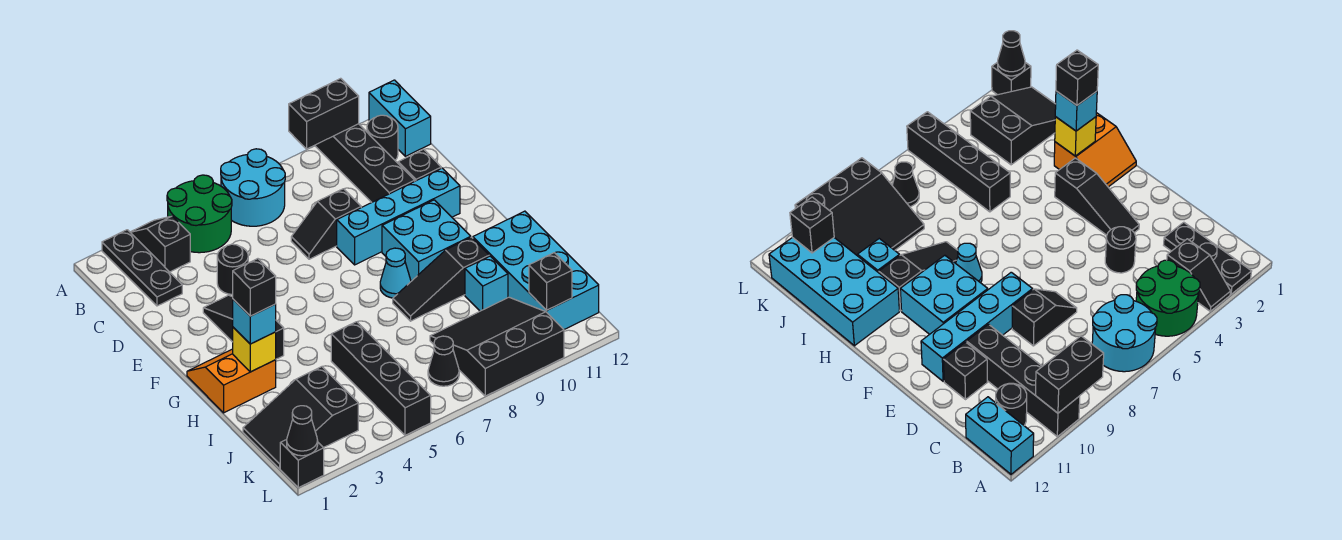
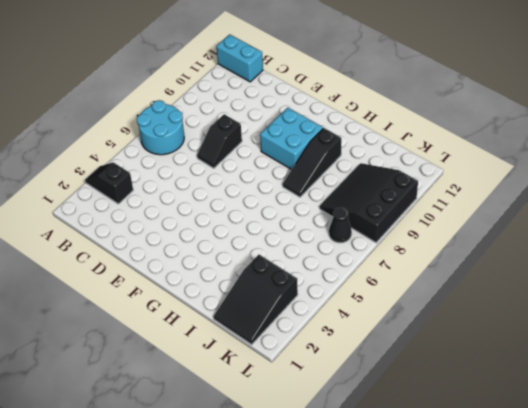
none -> black 1x3 plate [102,230,182,306]
none -> green 2x2 round brick [167,175,232,253]
none -> black 1x4 brick [315,124,415,202]

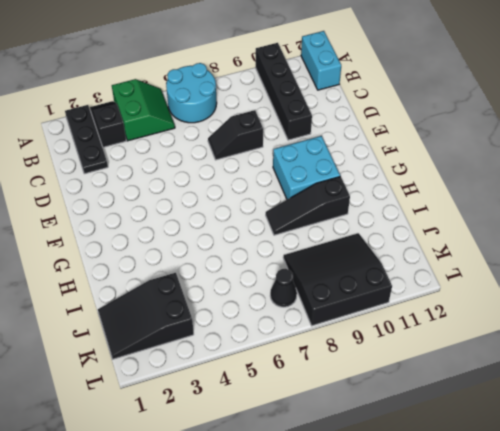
green 2x2 slope [112,79,175,141] -> green 2x2 round brick [167,175,232,253]
none -> black 1x1 round brick [367,115,398,160]
none -> black 1x1 round brick [217,244,248,295]
none -> black 1x1 brick [398,149,441,181]

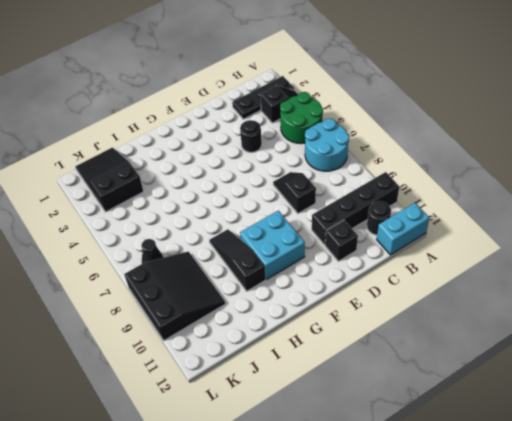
none -> black 1x3 slope [203,295,284,359]
none -> cyan 1x4 brick [337,168,460,265]
none -> orange 2x2 slope [187,349,276,413]

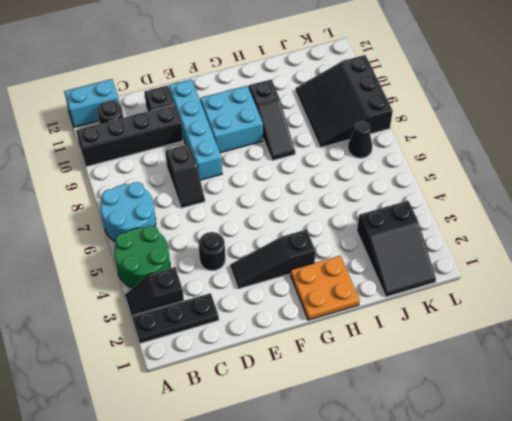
orange 2x2 plate [290,256,360,320] -> orange 2x2 slope [187,349,276,413]
none -> cyan 1x1 cone [380,248,411,298]
none -> cyan 2x4 brick [473,211,599,329]
none -> black 1x4 brick [331,322,431,435]

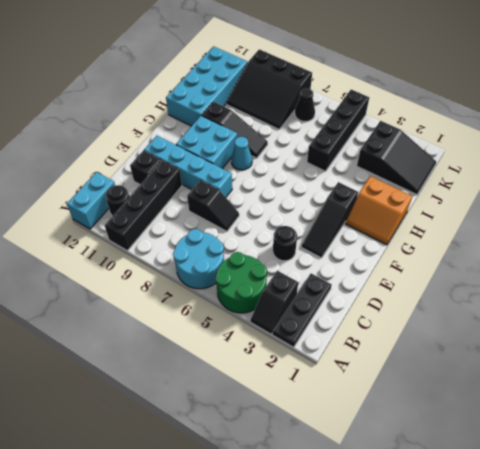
none -> cyan 1x1 brick [465,256,508,311]
none -> black 1x1 brick [280,440,324,488]
none -> black 1x2 brick [289,78,359,149]

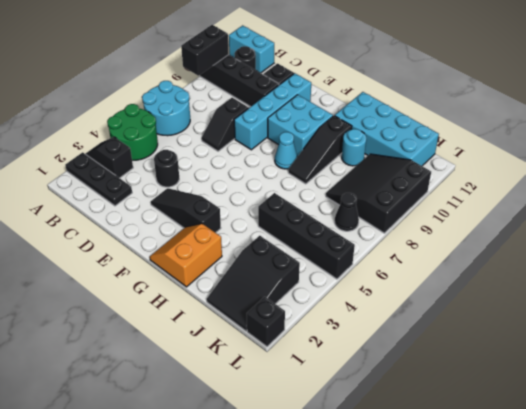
cyan 1x1 round brick [342,129,366,166] -> cyan 1x1 brick [465,256,508,311]
none -> yellow 1x1 brick [233,327,276,372]
none -> black 1x1 brick [529,253,572,310]
none -> black 1x1 cone [287,406,318,456]

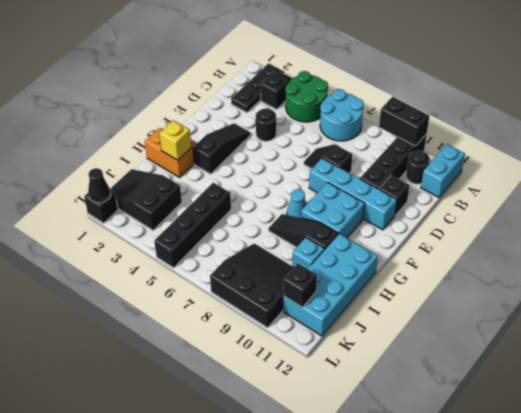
none -> black 1x1 cone [428,336,459,386]
none -> cyan 1x1 brick [233,299,276,344]
none -> black 1x1 brick [233,259,276,316]

